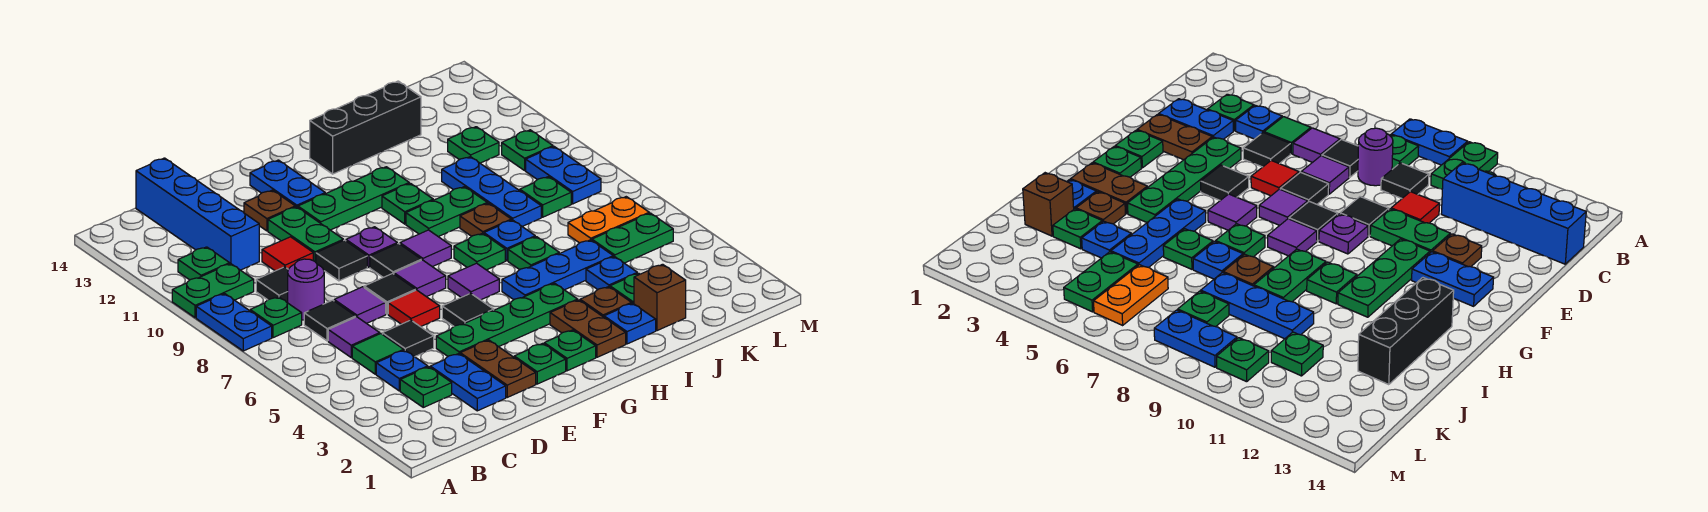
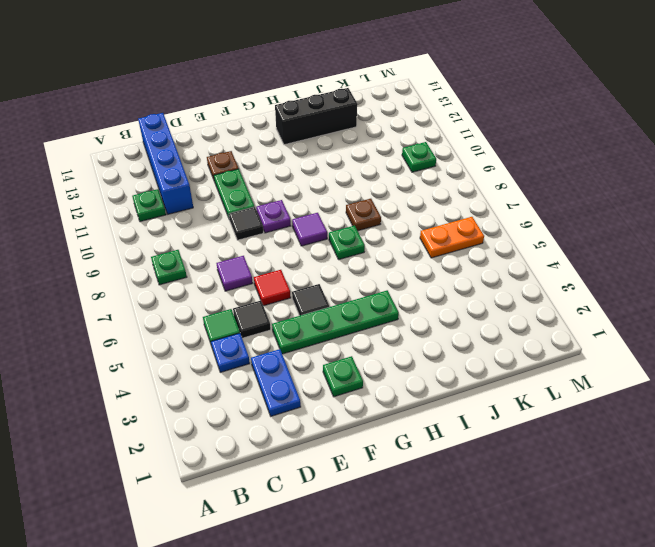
none -> blue 1x2 plate [196,294,272,351]
none -> green 1x2 plate [172,264,254,318]
none -> green 1x1 plate [400,367,452,407]
none -> purple 1x1 tile [328,317,380,357]

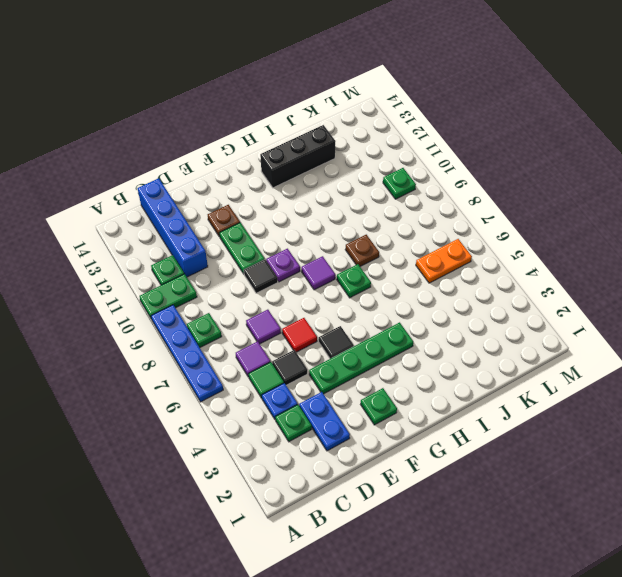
blue 1x4 plate [151,305,223,402] -> blue 1x2 plate [196,294,272,351]
none -> black 1x1 tile [304,300,356,341]
none -> purple 1x1 round brick [288,259,324,320]
none -> black 1x1 tile [256,267,288,303]
none -> red 1x1 tile [262,237,313,271]

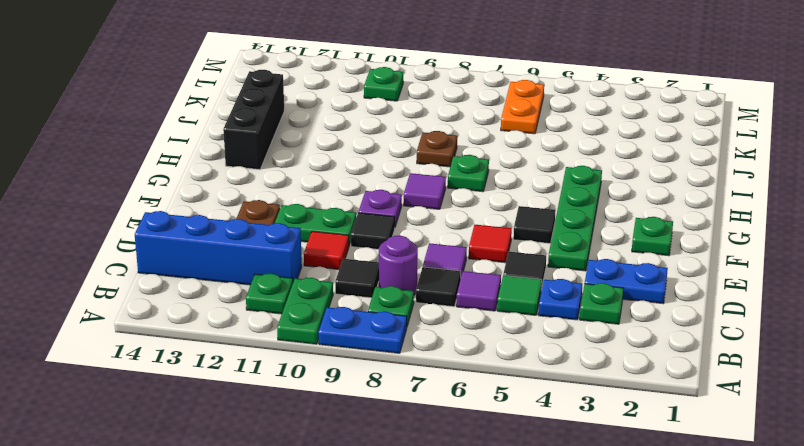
none -> brown 1x2 plate [460,340,536,397]
none -> black 1x1 tile [364,273,416,314]
none -> purple 1x1 tile [394,260,446,297]
none -> black 1x1 tile [370,244,421,277]

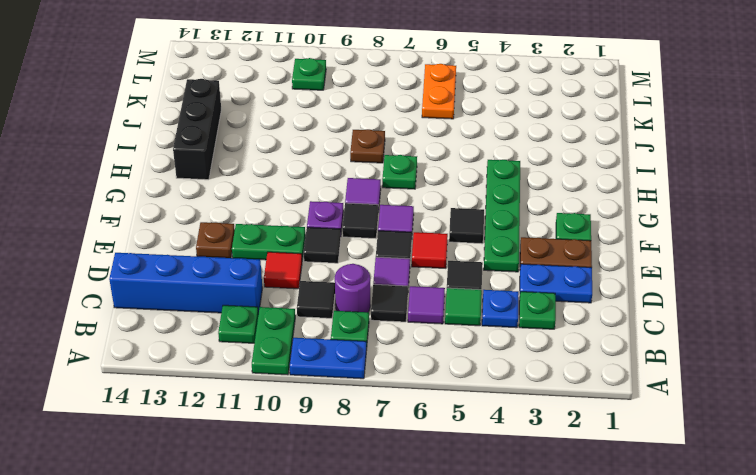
none -> green 1x3 plate [298,167,409,230]
none -> blue 1x2 plate [250,160,325,207]
none -> green 1x1 plate [544,330,596,371]
none -> purple 1x1 tile [448,263,499,300]

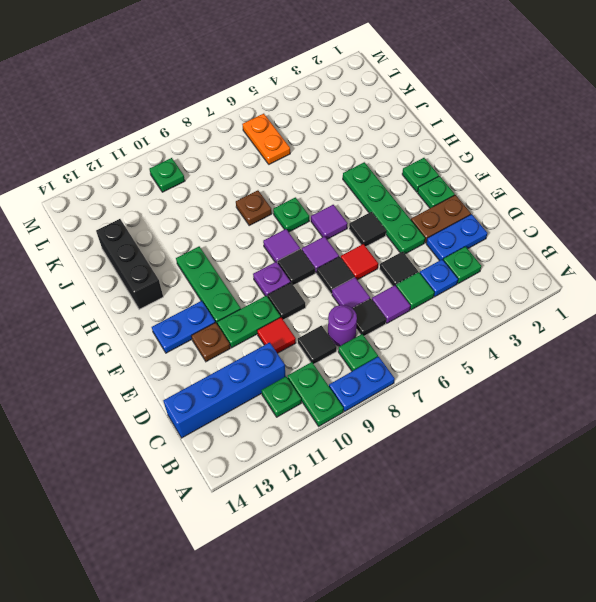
none -> brown 1x2 plate [550,300,626,357]
none -> blue 1x3 plate [502,240,613,300]
none -> green 1x2 plate [406,187,487,237]
none -> green 1x1 plate [382,183,433,224]

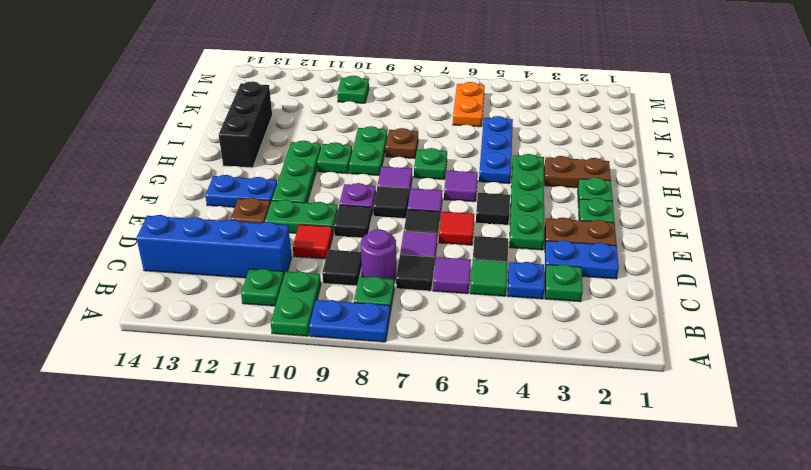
none -> blue 1x1 plate [604,303,656,344]
none -> brown 1x1 plate [580,287,632,317]
none -> green 1x1 plate [508,237,559,270]
none -> blue 1x1 plate [484,220,535,261]

